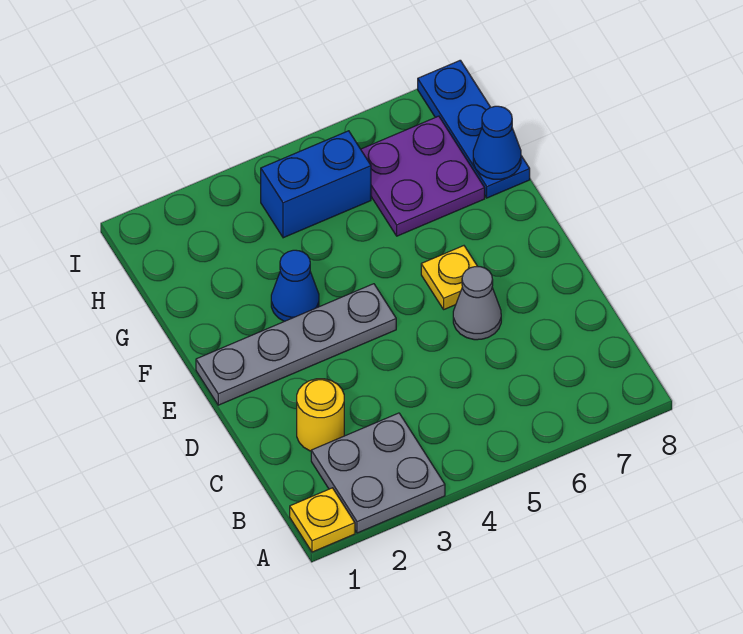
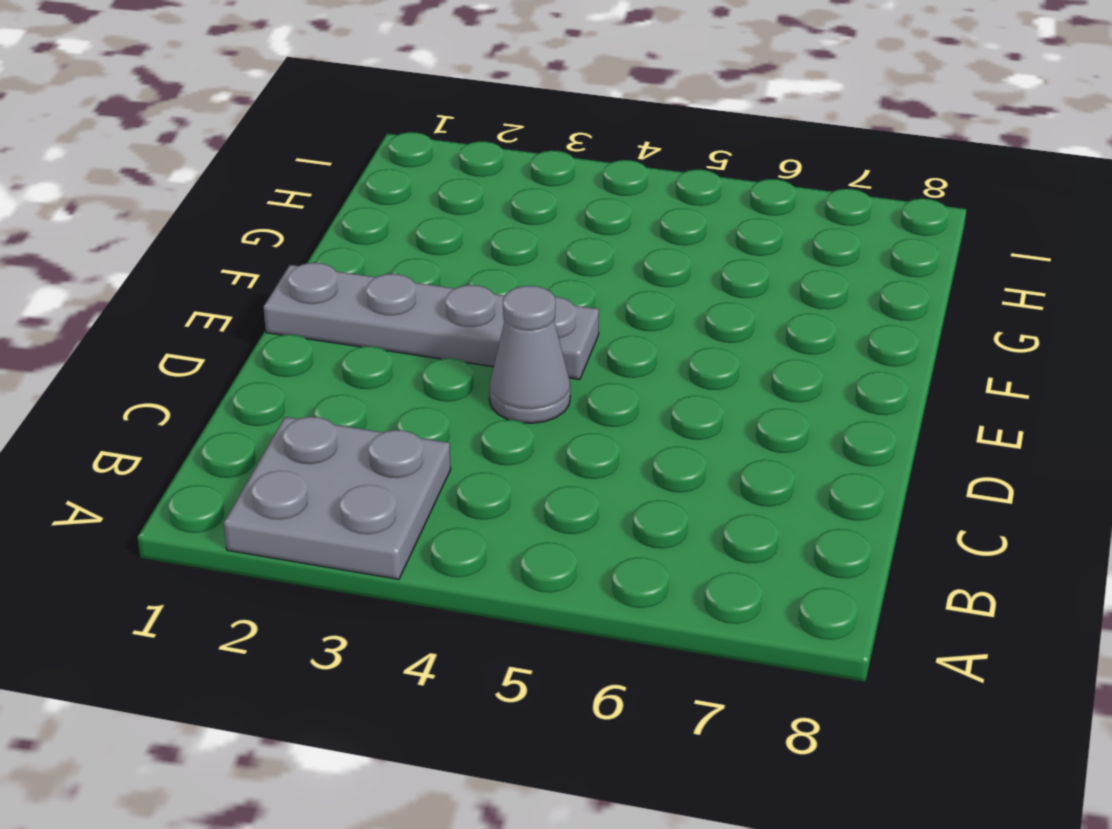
grey 1x1 cone [489,286,570,423] -> grey 1x1 cone moved to [453,267,501,340]
none -> yellow 1x1 plate [290,488,355,552]
none -> yellow 1x1 round brick [297,379,344,451]

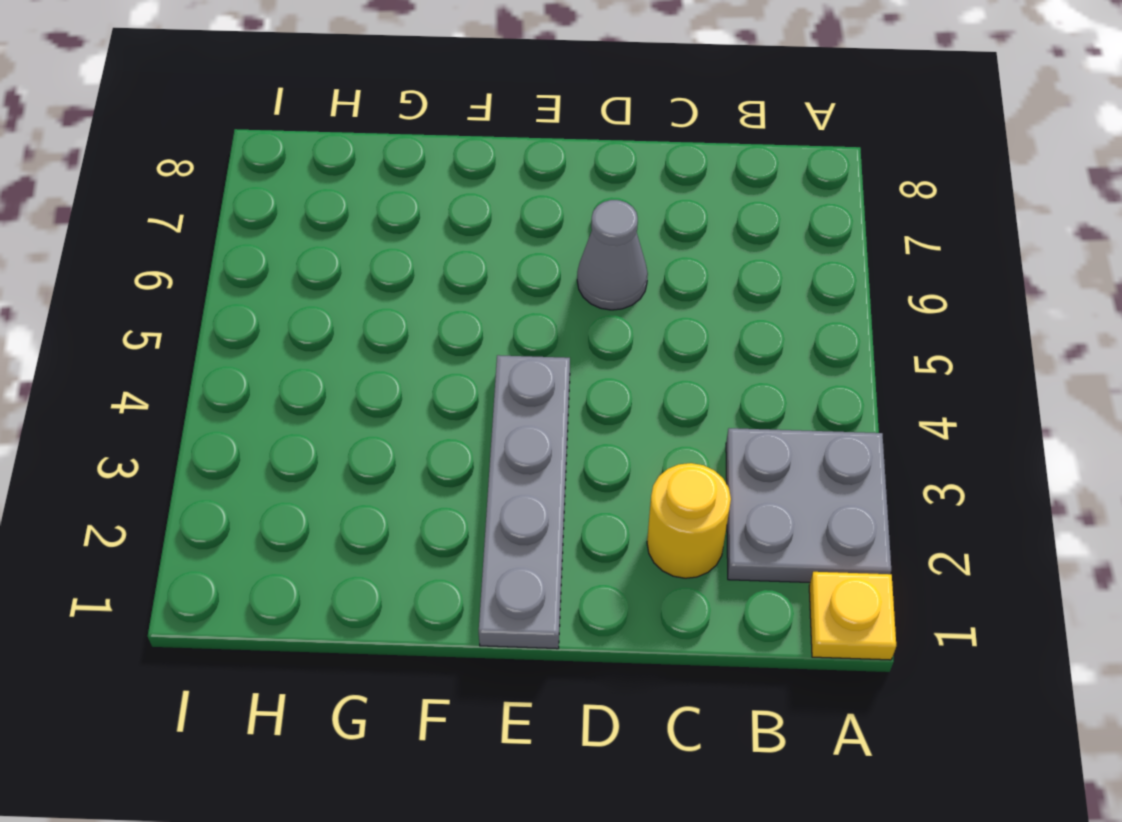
none -> yellow 1x1 plate [421,246,478,309]
none -> blue 1x1 cone [271,250,319,321]

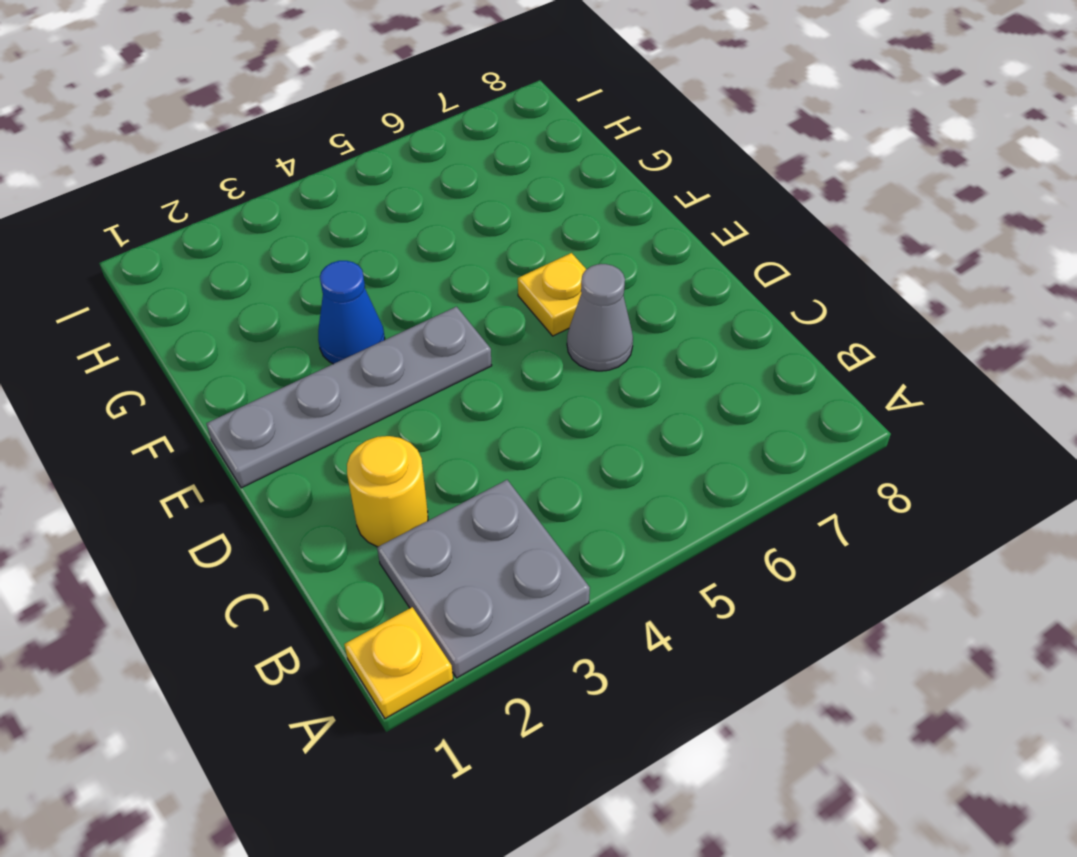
none -> purple 2x2 plate [361,116,485,236]
none -> blue 1x3 plate [418,60,530,198]

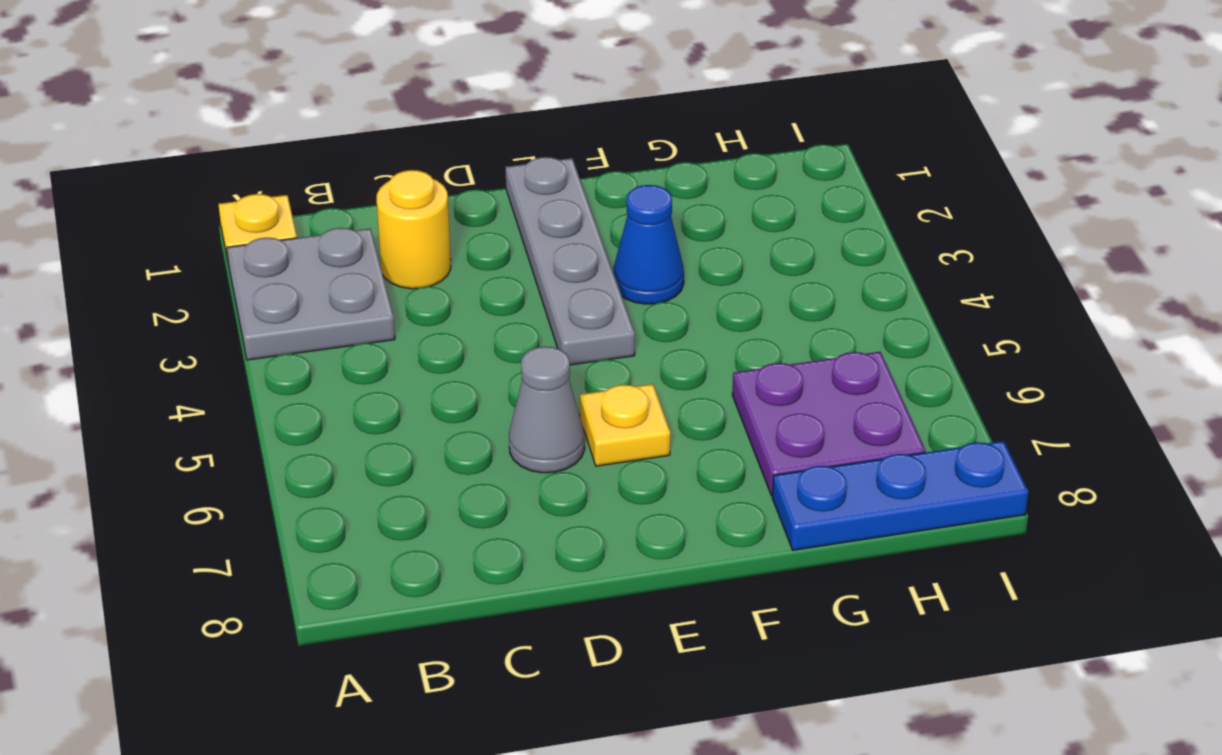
none -> blue 1x2 brick [261,131,371,238]
none -> blue 1x1 cone [473,106,521,179]

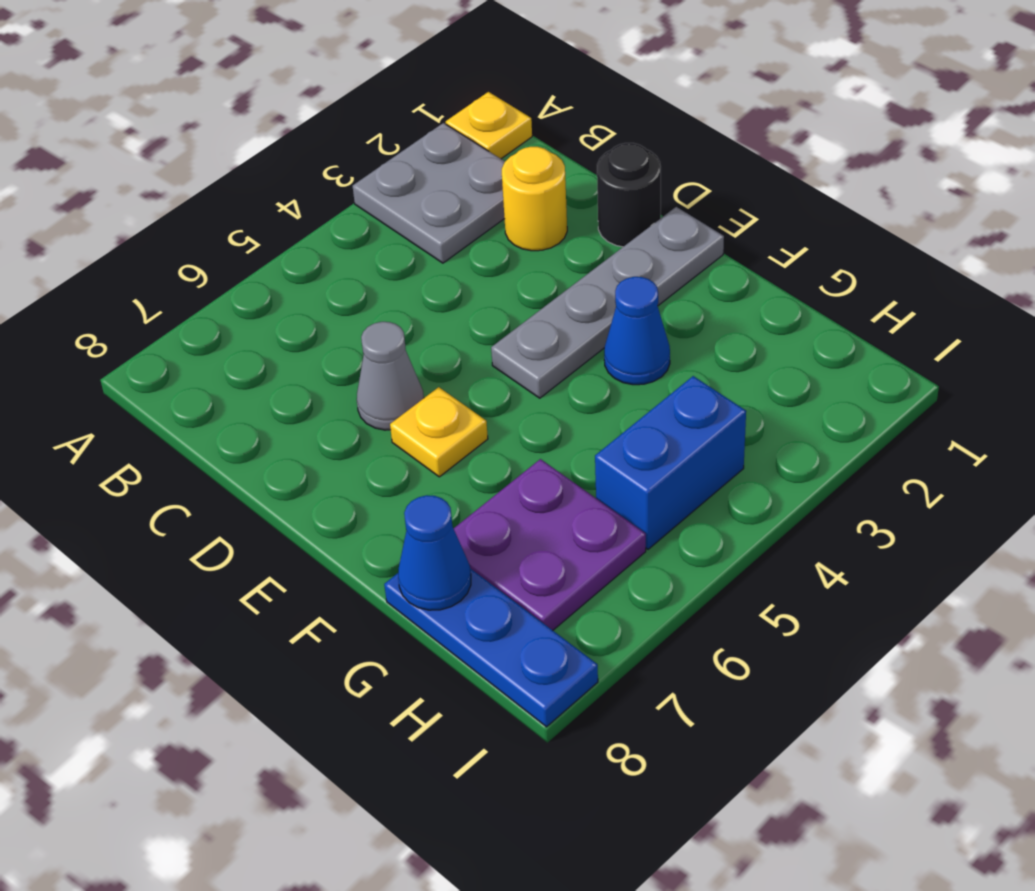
black 1x1 round brick [597,143,661,247] -> none

